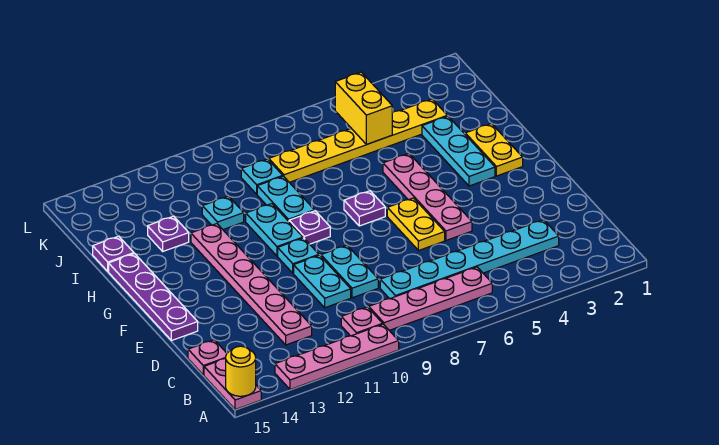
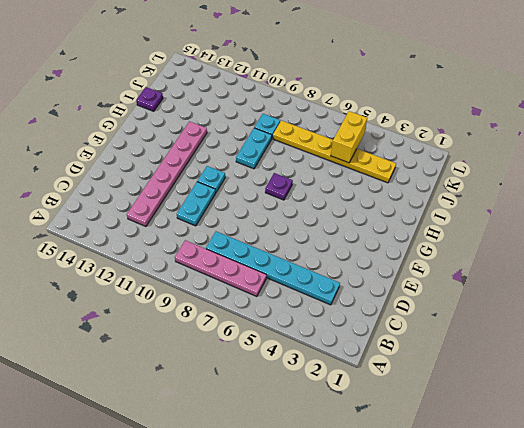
none -> pink 1x4 plate [275,324,399,390]
none -> pink 1x2 plate [204,359,261,410]
none -> pink 1x1 plate [341,307,383,336]

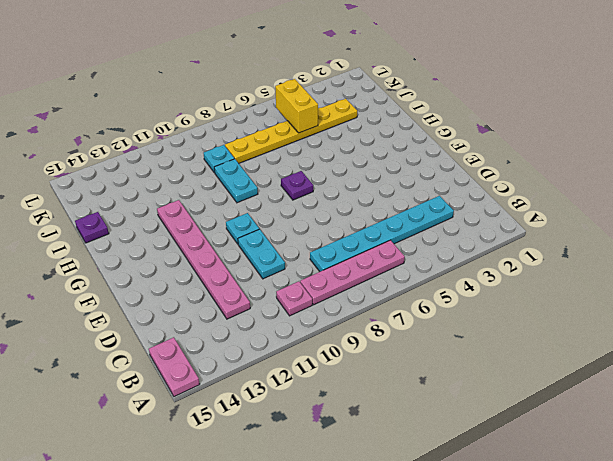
none -> pink 1x4 plate [275,324,399,390]
none -> pink 1x1 plate [188,340,227,375]
none -> cyan 1x2 plate [321,245,378,298]

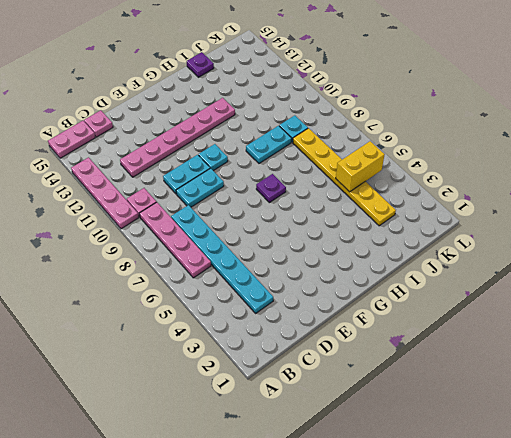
none -> pink 1x4 plate [383,154,472,240]
none -> yellow 1x2 plate [387,198,445,251]
none -> purple 1x4 plate [109,254,198,341]

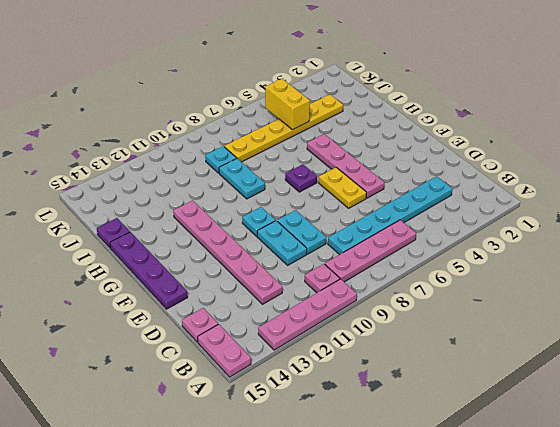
none -> yellow 1x2 plate [465,123,523,176]
none -> cyan 1x3 plate [422,116,495,186]
none -> purple 1x1 plate [289,211,330,244]

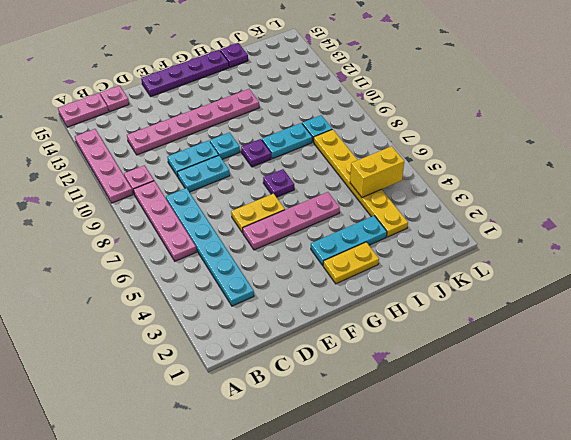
none -> cyan 1x2 plate [246,204,303,256]
none -> cyan 1x1 plate [202,196,244,230]
none -> purple 1x1 plate [148,216,189,251]

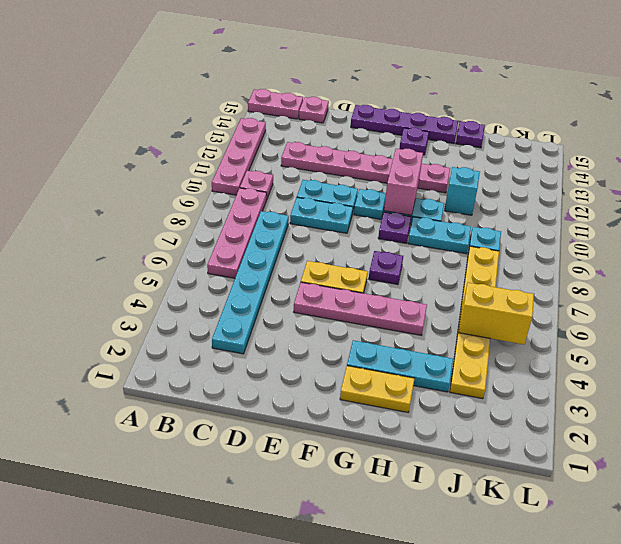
pink 1x2 brick [384,149,423,215] -> none
purple 1x1 plate [399,128,429,155] -> purple 1x1 plate moved to [148,216,189,251]
cyan 1x1 brick [444,167,480,215] -> cyan 1x1 plate [202,196,244,230]
none -> yellow 1x1 round brick [226,346,256,396]

